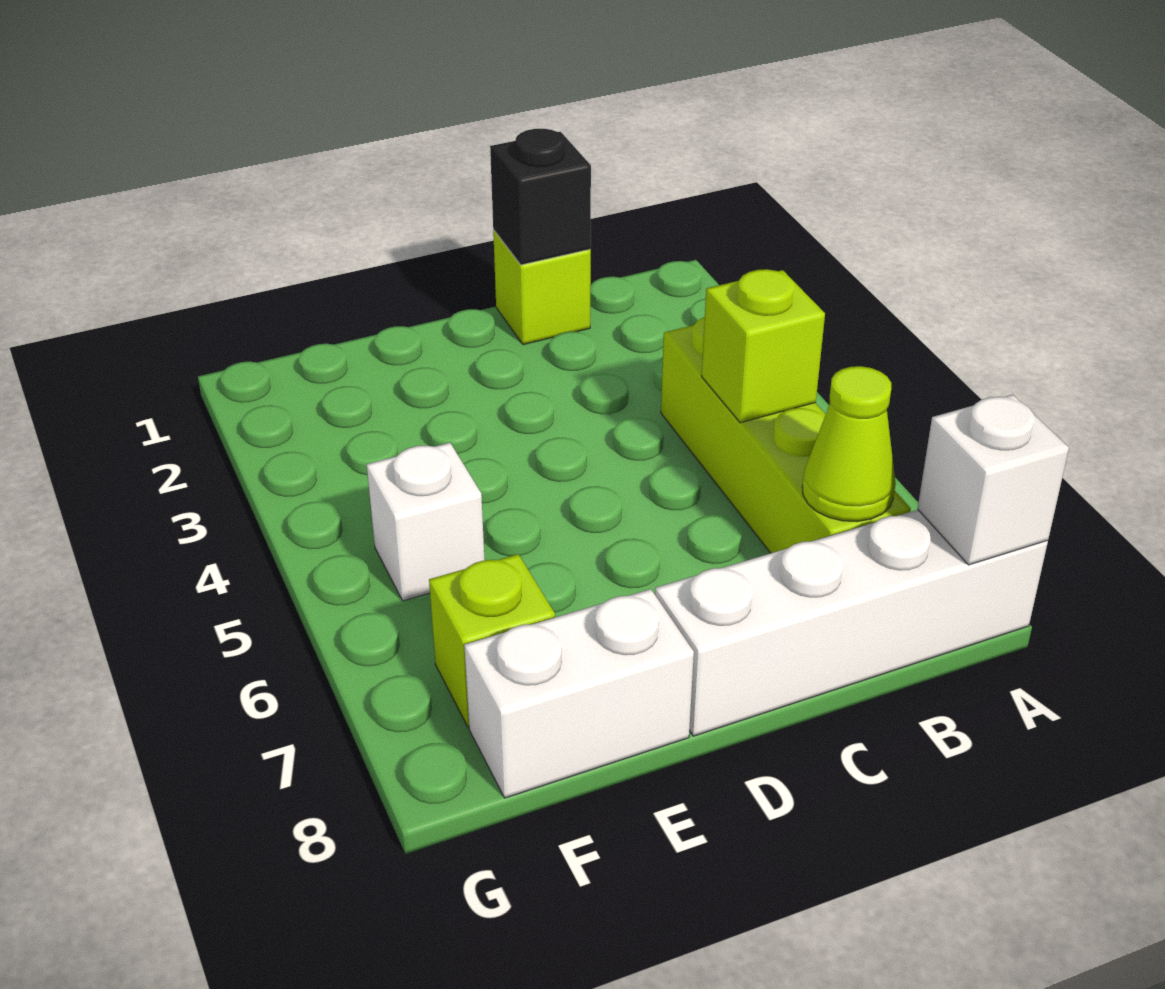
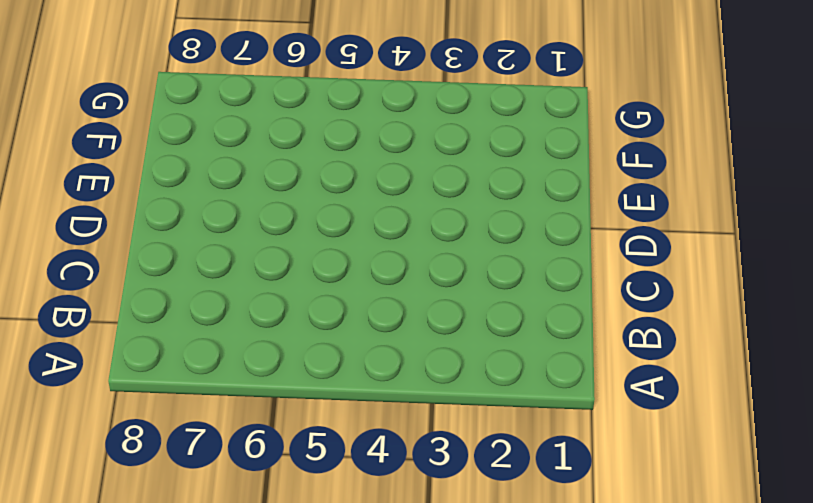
none -> white 1x4 brick [655,510,1048,736]
none -> lime 1x4 brick [661,317,911,553]

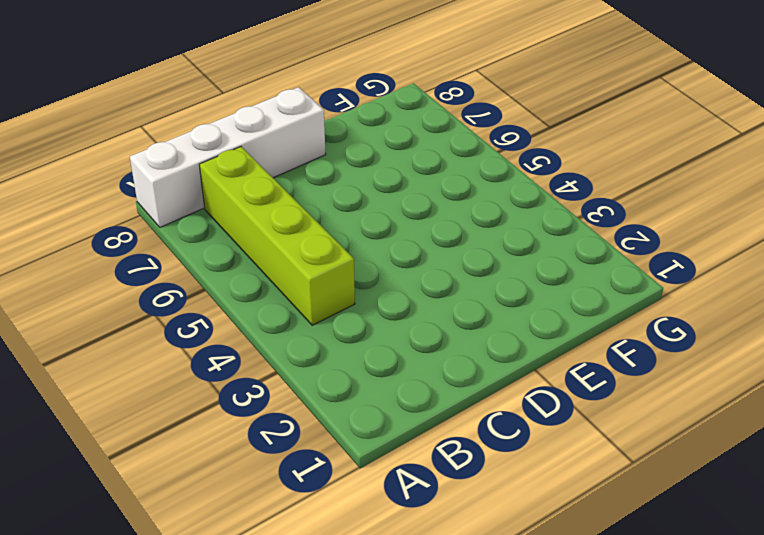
none -> lime 1x1 brick [493,230,591,345]
none -> white 1x2 brick [464,589,694,798]

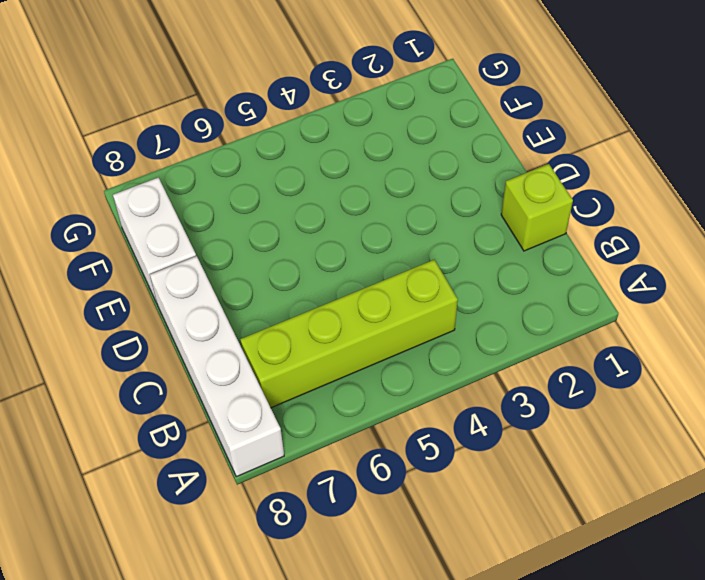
none -> white 1x1 brick [367,443,485,601]
none -> lime 1x1 brick [429,554,555,727]

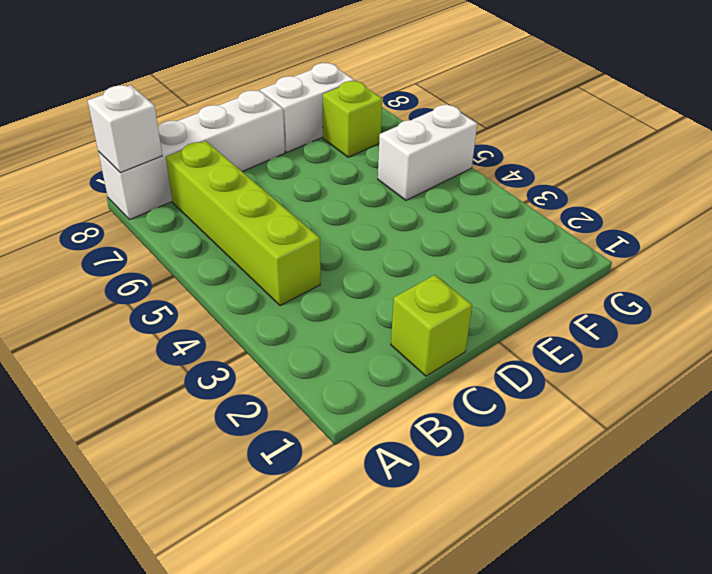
white 1x2 brick [378,104,477,200] -> white 1x1 brick [367,443,485,601]
none -> lime 1x1 brick [702,269,825,423]
none -> lime 1x1 cone [802,366,896,522]

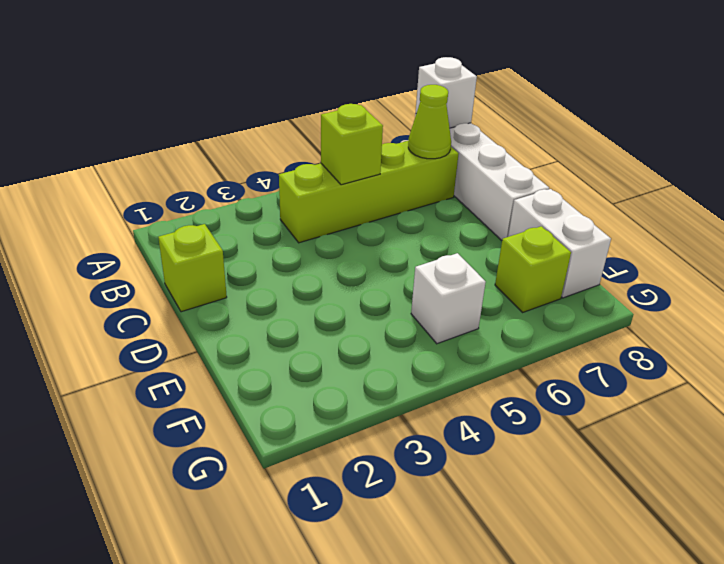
none -> black 1x1 brick [490,129,591,265]

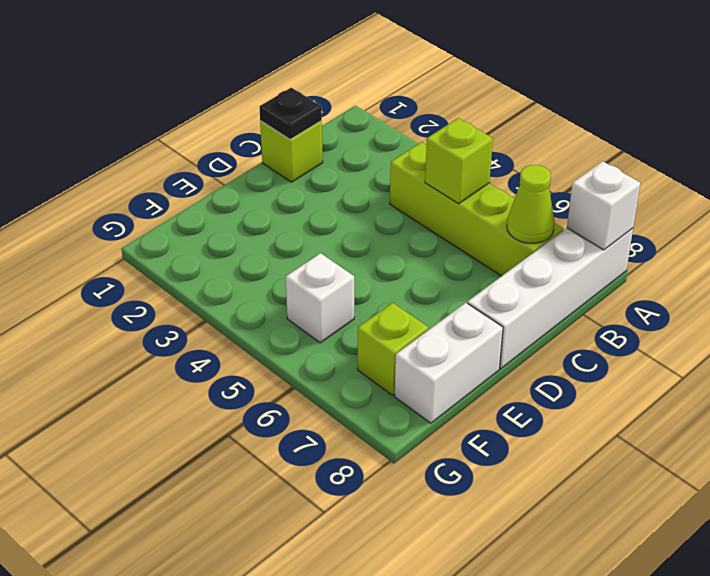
black 1x1 plate [259,88,322,139] -> black 1x1 brick [490,129,591,265]

